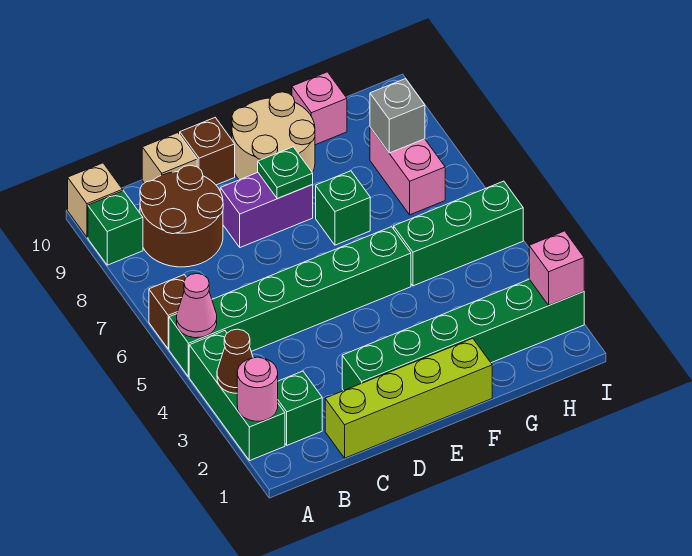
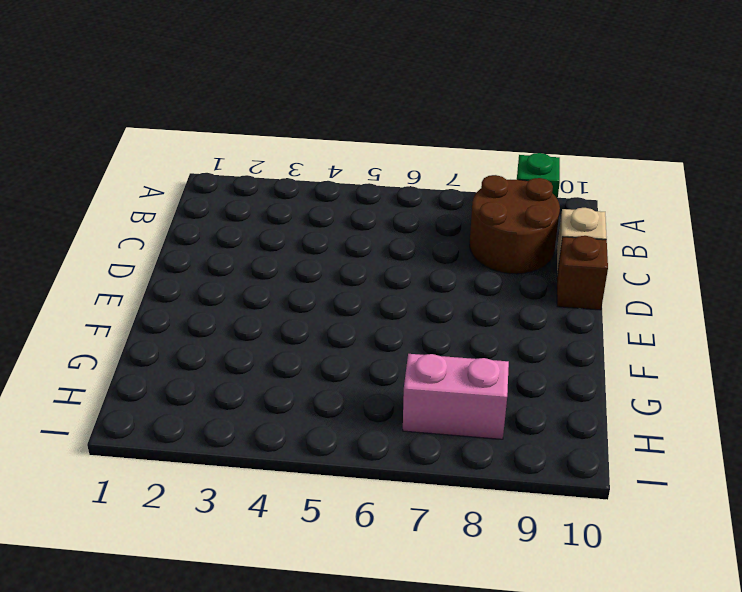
none -> green 1x3 brick [189,331,285,461]
none -> green 1x6 brick [169,227,411,377]
none -> brown 1x1 brick [149,275,186,349]

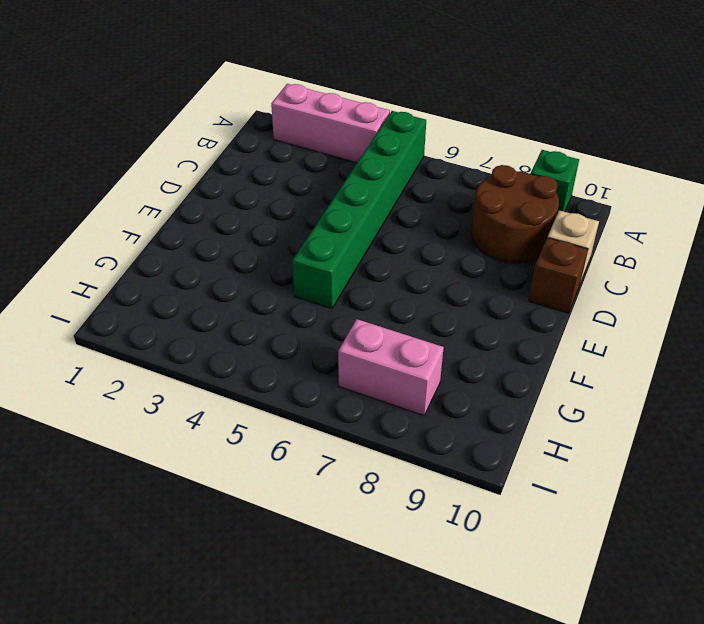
pink 1x3 brick [271,84,390,163] -> green 1x3 brick [189,331,285,461]
none -> brown 1x1 brick [149,275,186,349]
none -> tan 1x1 brick [68,163,123,237]
none -> green 1x1 brick [278,371,322,445]

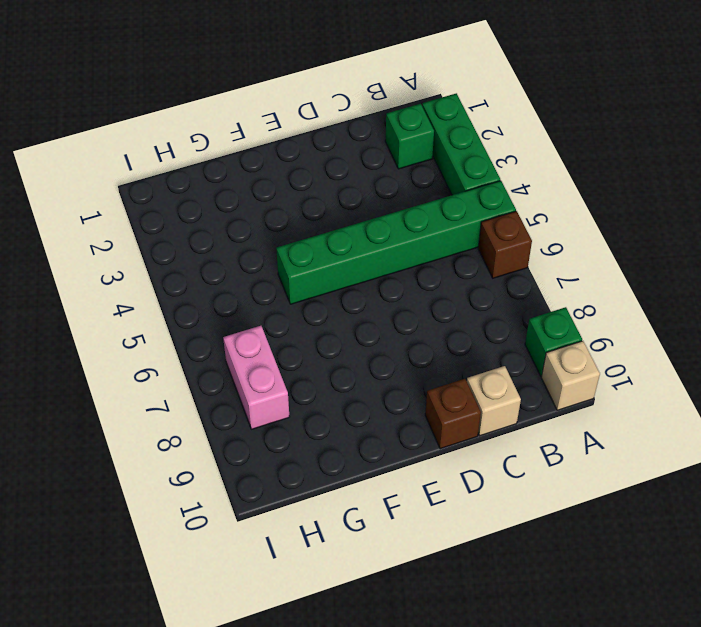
none -> brown 2x2 round brick [140,165,223,267]
none -> lime 1x4 brick [325,338,492,458]
none -> green 1x6 brick [342,279,584,390]

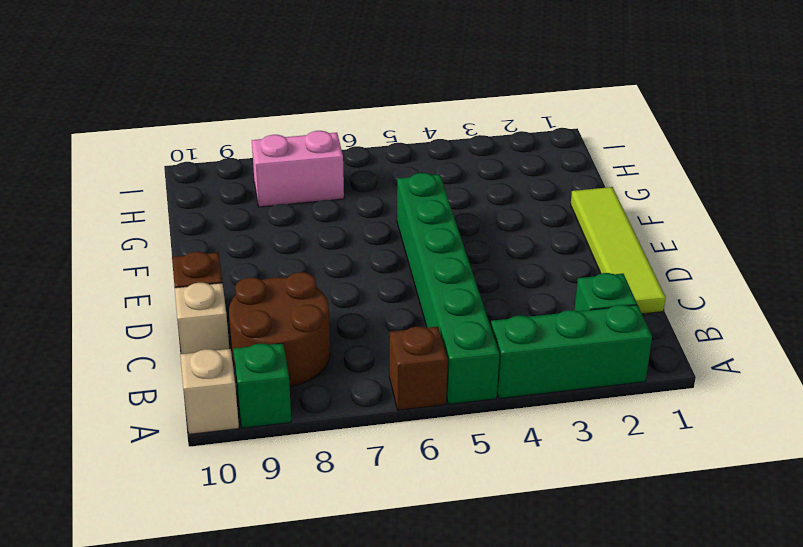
lime 1x4 tile [571,187,666,314] -> lime 1x4 brick [325,338,492,458]
none -> green 1x6 brick [342,279,584,390]
none -> purple 1x2 brick [220,173,313,247]
none -> tan 2x2 round brick [232,92,315,180]

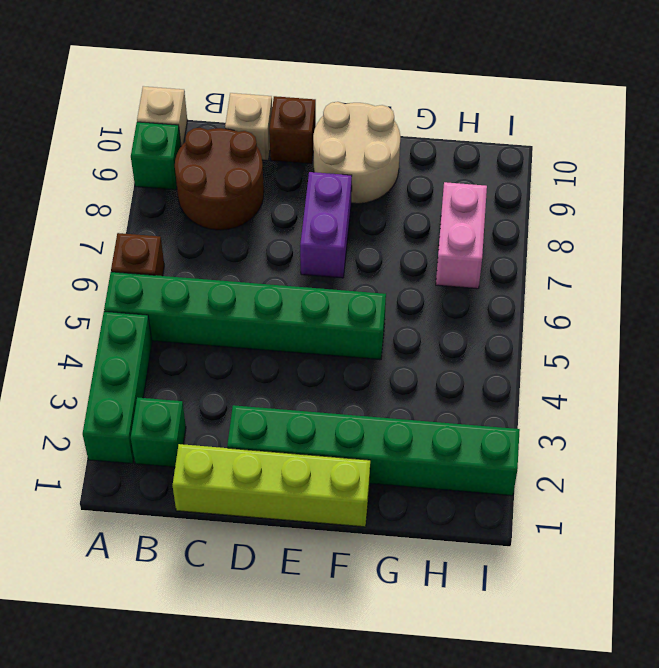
purple 1x2 brick [300,172,352,278] -> purple 1x2 brick turned to [220,173,313,247]
none -> green 1x1 brick [316,171,370,245]
none -> green 1x3 brick [394,181,523,286]
none -> pink 1x1 brick [292,72,347,145]

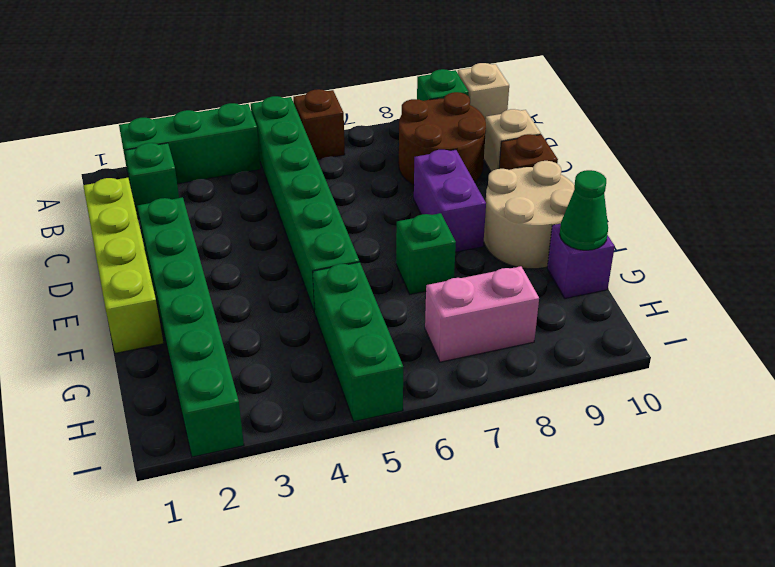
purple 1x1 brick [547,224,615,298] -> pink 1x1 brick [292,72,347,145]
green 1x1 cone [560,170,608,250] -> none
none -> pink 1x1 round brick [237,357,278,421]
none -> brown 1x1 cone [217,329,253,393]
none -> pink 1x1 cone [177,273,217,338]

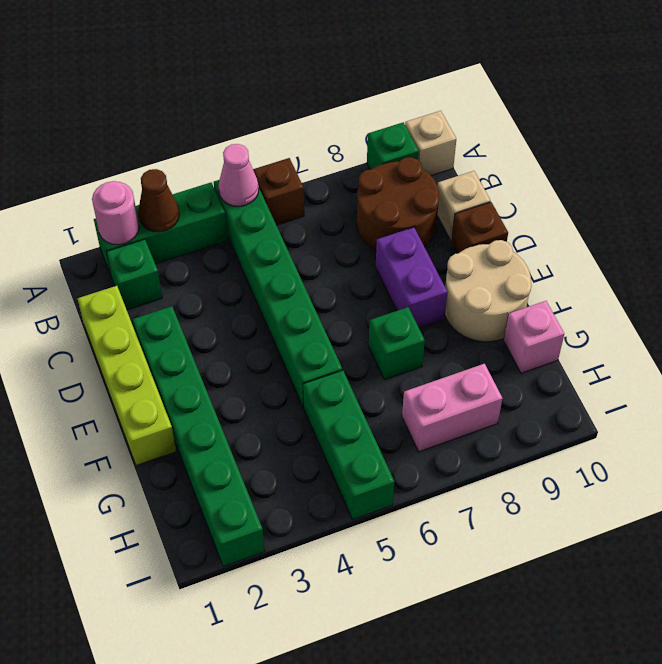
none -> green 1x1 plate [258,147,313,199]
none -> grey 1x1 brick [370,79,425,153]
none -> pink 1x1 brick [529,231,584,305]

